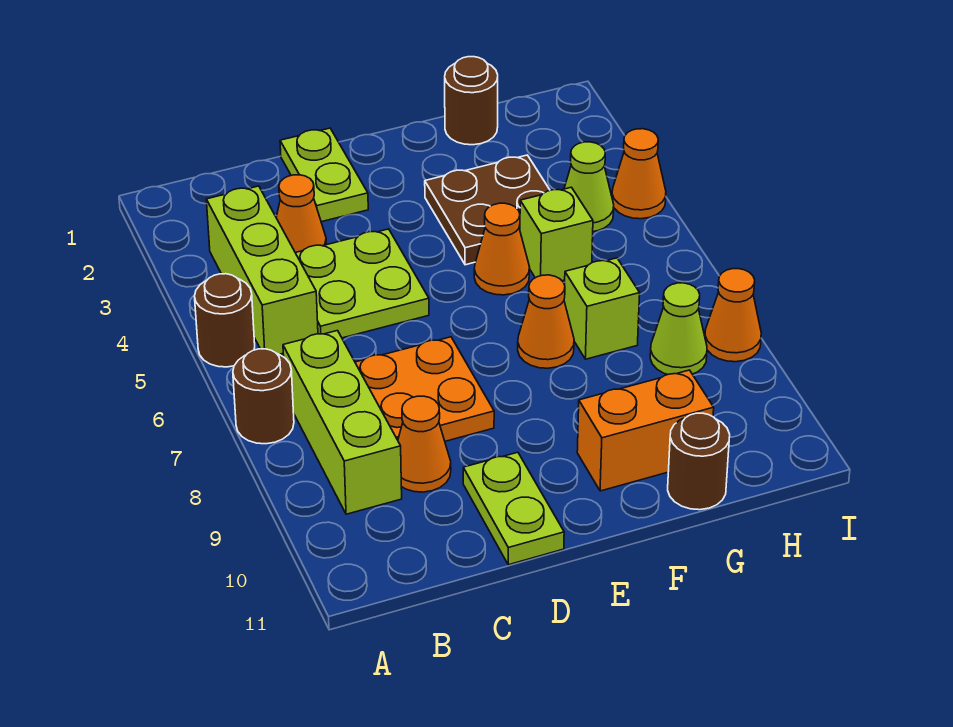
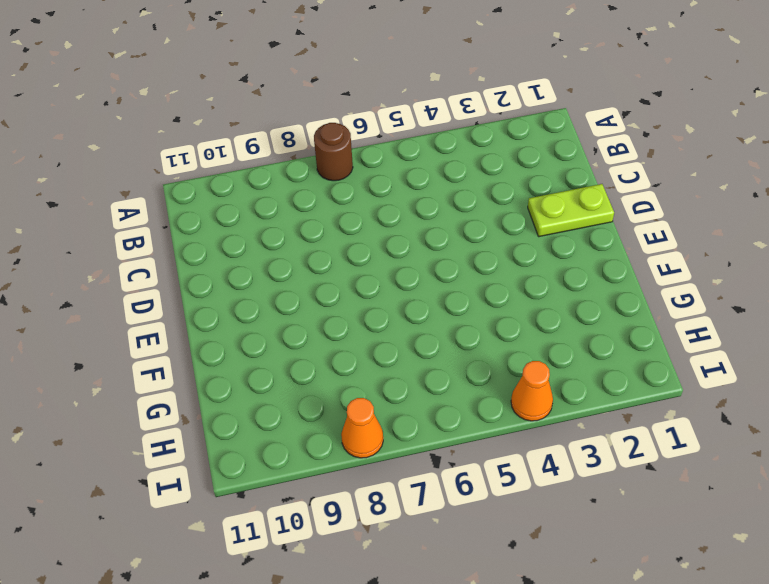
none -> brown 1x1 round brick [194,274,255,367]
none -> lime 1x3 brick [206,186,318,354]
none -> lime 1x3 brick [283,331,402,514]

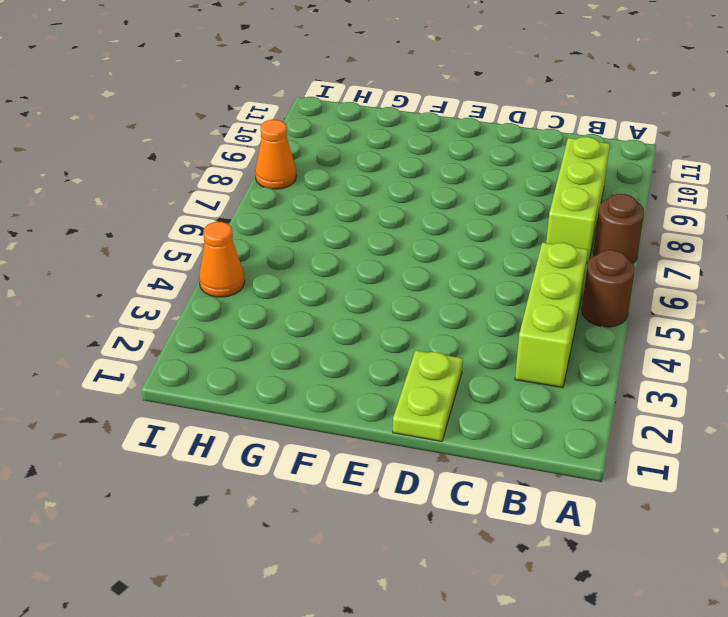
none -> orange 1x1 cone [276,175,326,253]
none -> lime 2x2 plate [296,229,429,338]
none -> orange 2x2 plate [355,337,494,441]

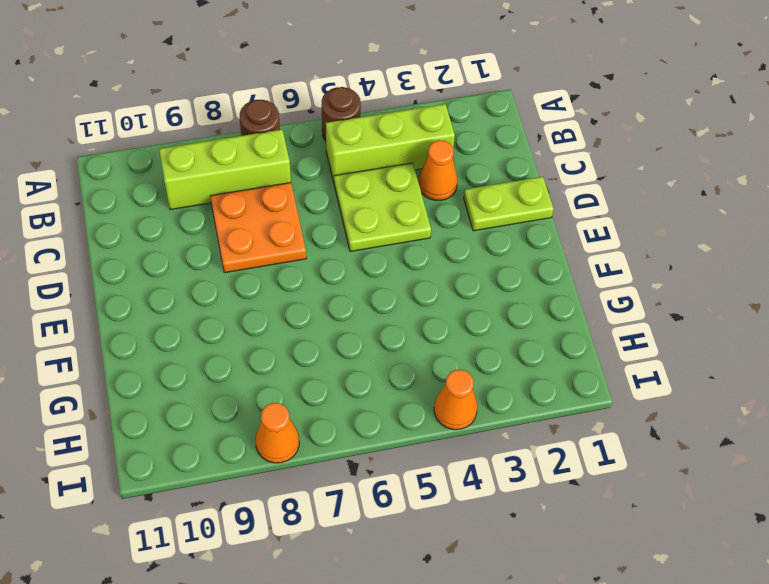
none -> orange 1x1 cone [398,396,451,492]
none -> lime 1x2 plate [463,452,564,565]
none -> brown 2x2 plate [425,155,550,265]

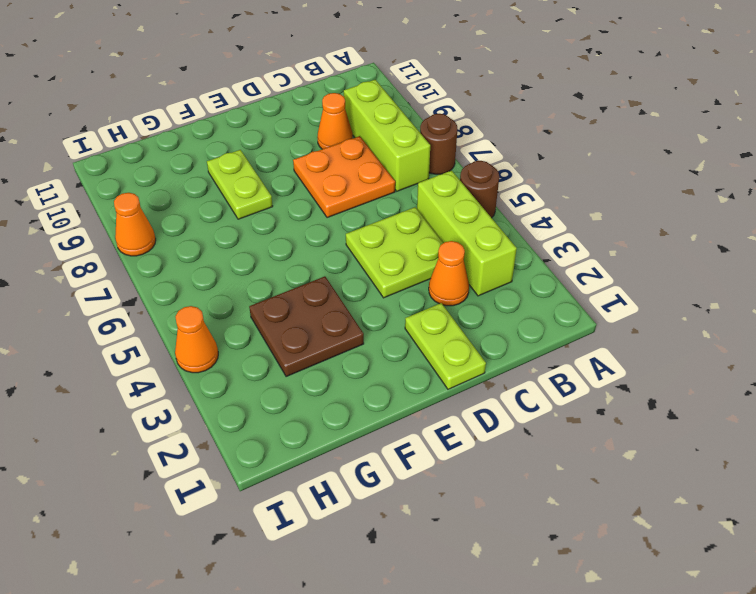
lime 1x2 plate [207,150,273,219] -> lime 1x2 plate moved to [463,452,564,565]
none -> orange 1x1 cone [474,203,530,295]
none -> orange 1x1 cone [518,275,574,368]
none -> orange 1x2 brick [577,370,714,491]

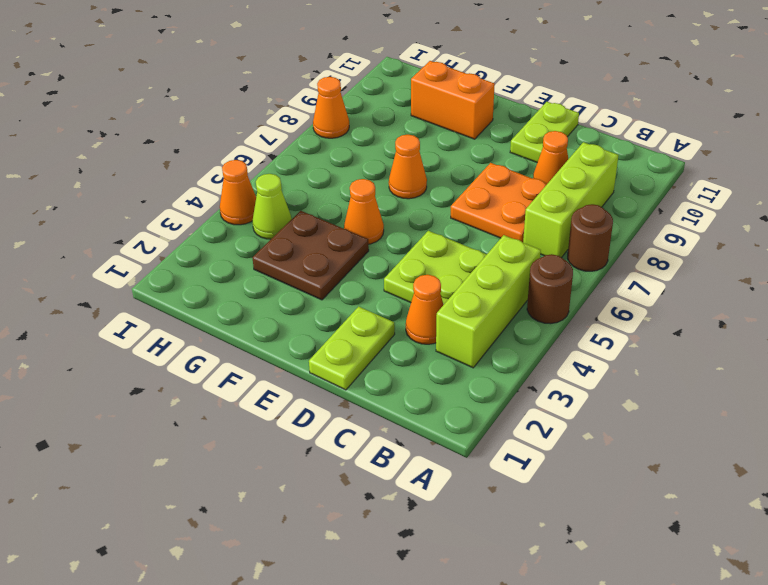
none -> brown 1x1 round brick [445,57,498,145]
none -> lime 1x1 brick [520,187,593,281]
none -> lime 1x1 brick [564,258,640,359]

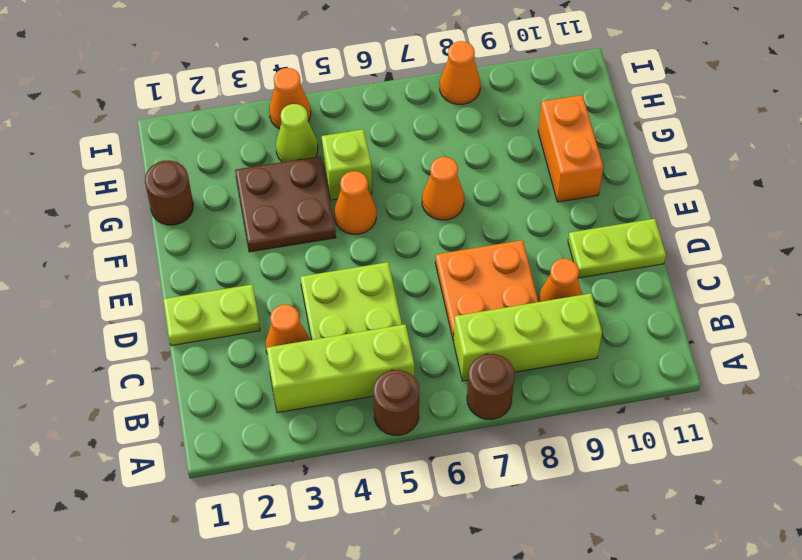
none -> lime 1x1 brick [564,258,640,359]
none -> brown 1x1 round brick [668,413,730,510]
none -> lime 1x1 cone [650,283,707,375]

